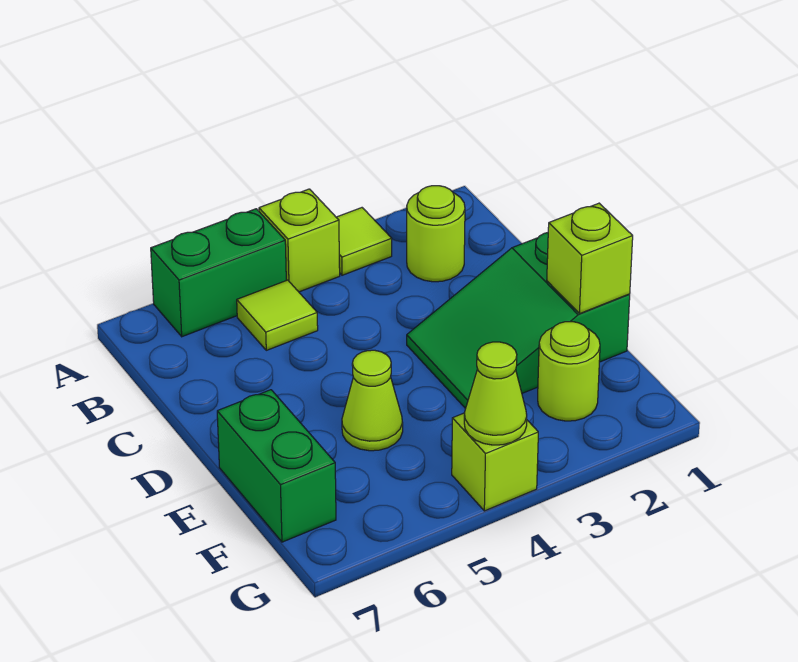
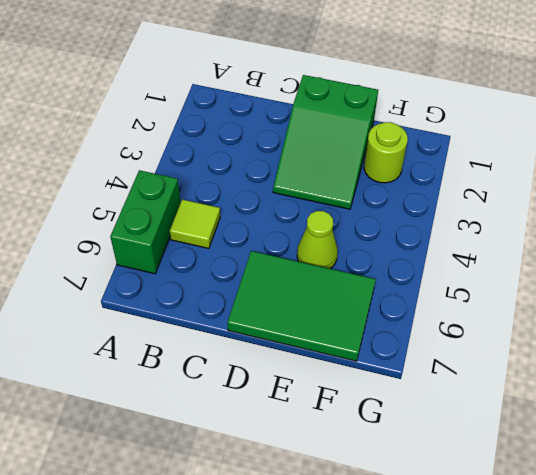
green 2x3 tile [227,251,376,361] -> green 1x2 brick [217,390,336,542]
none -> lime 1x1 tile [336,208,392,275]
none -> lime 1x1 brick [259,189,340,292]
none -> lime 1x1 round brick [407,186,465,282]

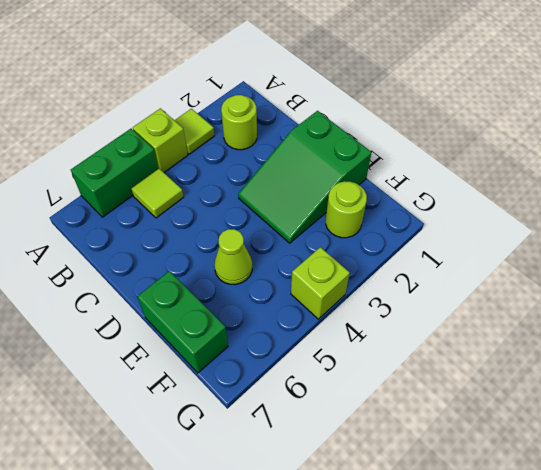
none -> lime 1x1 brick [547,203,633,313]
none -> lime 1x1 cone [464,342,527,445]

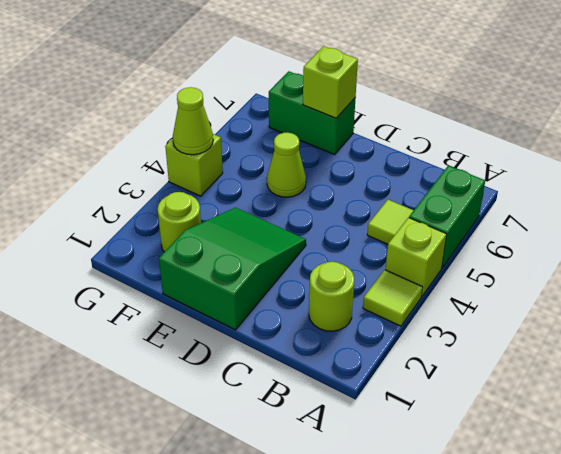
lime 1x1 brick [303,46,358,118] -> lime 1x1 brick moved to [547,203,633,313]

